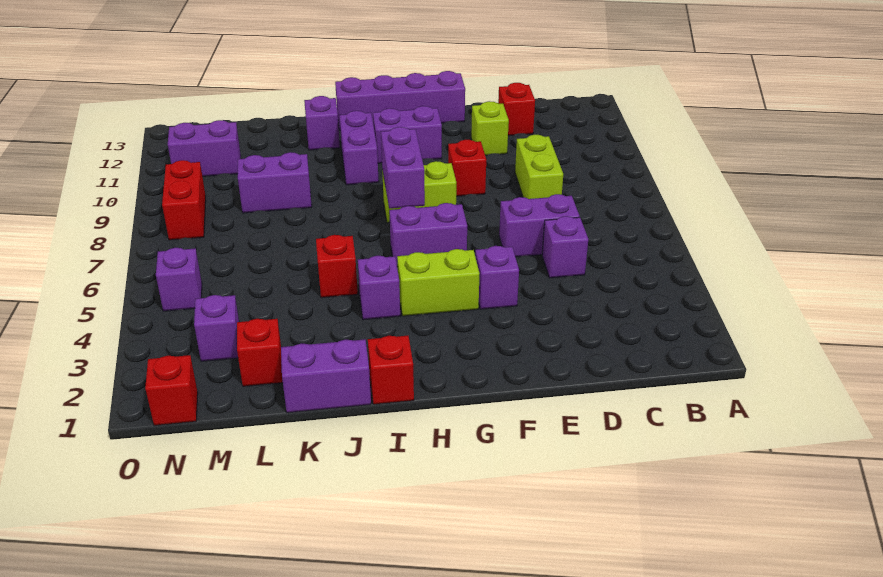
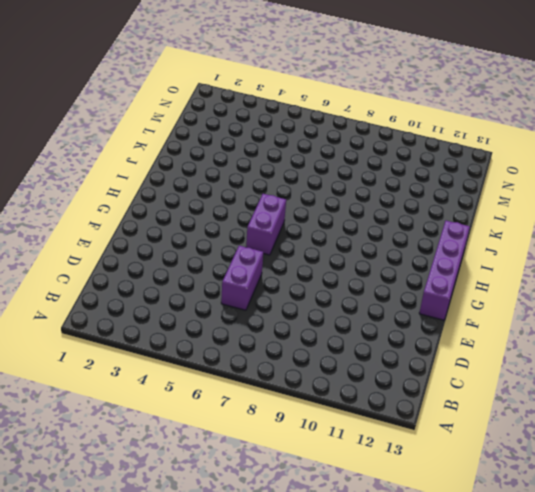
none -> purple 1x1 brick [542,216,588,278]
none -> lime 1x2 brick [515,135,563,199]
none -> red 1x1 brick [498,83,535,136]

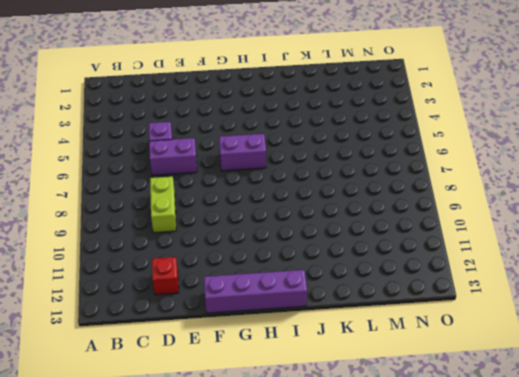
none -> lime 1x1 brick [471,101,509,155]
none -> purple 1x1 brick [475,246,519,309]
none -> red 1x1 brick [448,140,486,196]

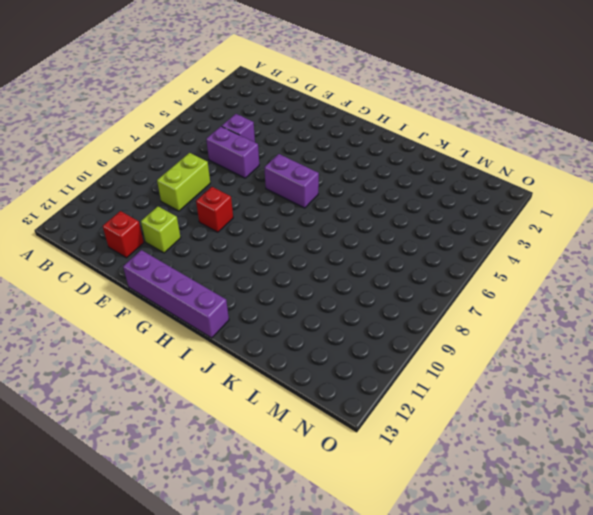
none -> purple 1x1 brick [475,246,519,309]
none -> lime 1x2 brick [397,249,479,316]
none -> lime 1x2 brick [382,161,456,223]

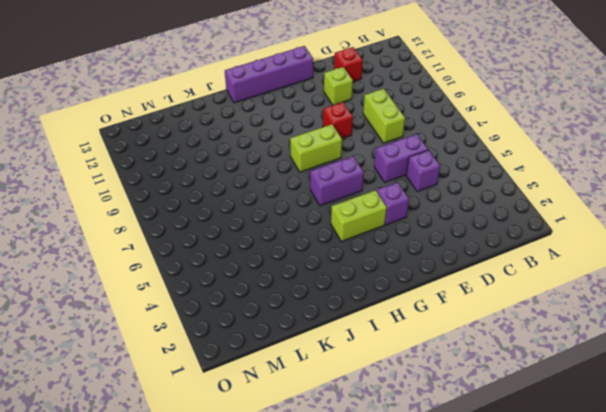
none -> purple 1x2 brick [373,106,442,163]
none -> red 1x1 brick [368,336,414,404]
none -> purple 1x1 brick [358,256,400,320]

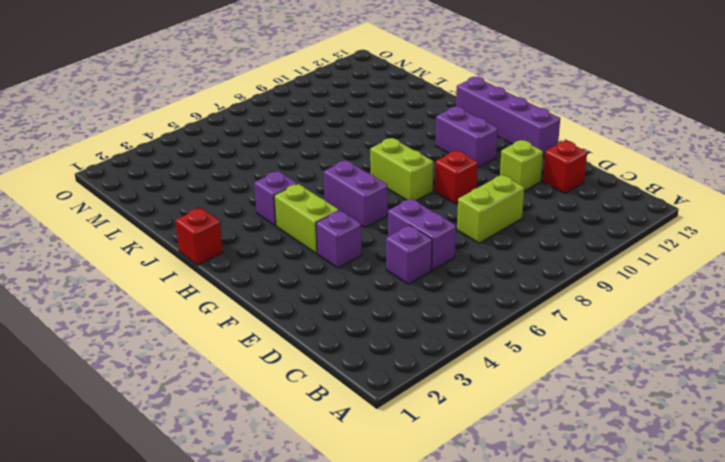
none -> purple 1x2 brick [339,111,379,185]
none -> purple 1x2 brick [281,339,371,413]
none -> red 1x1 brick [316,235,358,298]

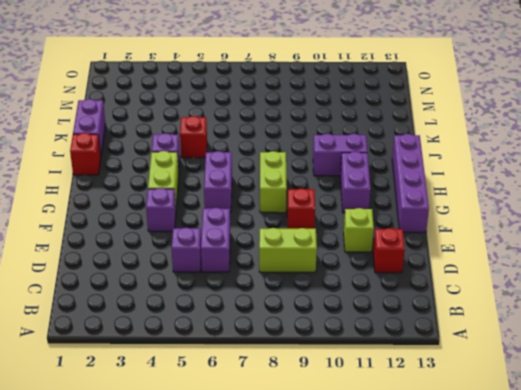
none -> purple 1x1 brick [304,96,340,150]
none -> purple 1x2 brick [238,152,312,213]
none -> red 1x1 brick [237,319,283,386]

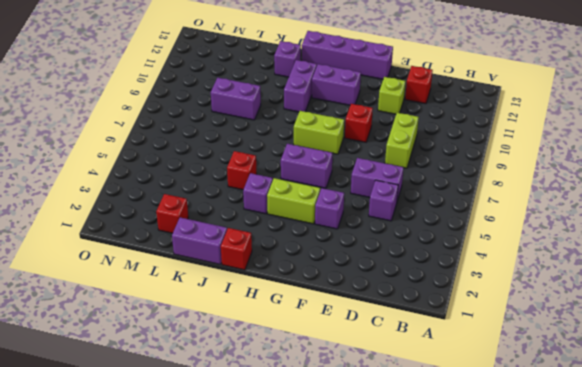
none -> purple 1x1 brick [194,295,239,361]
none -> purple 1x2 brick [168,120,241,176]
none -> red 1x1 brick [145,355,198,426]

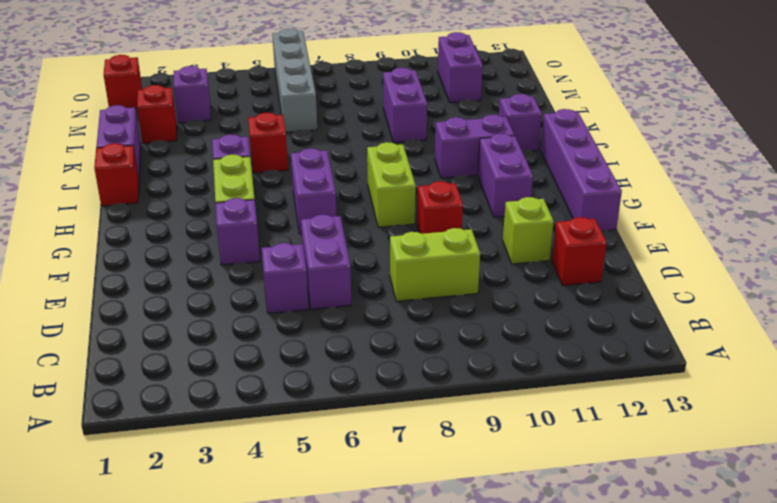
grey 1x4 brick [272,29,317,132] -> none
none -> purple 1x1 brick [156,248,202,311]
none -> red 1x2 brick [162,160,206,240]
none -> purple 1x2 brick [381,127,425,209]

